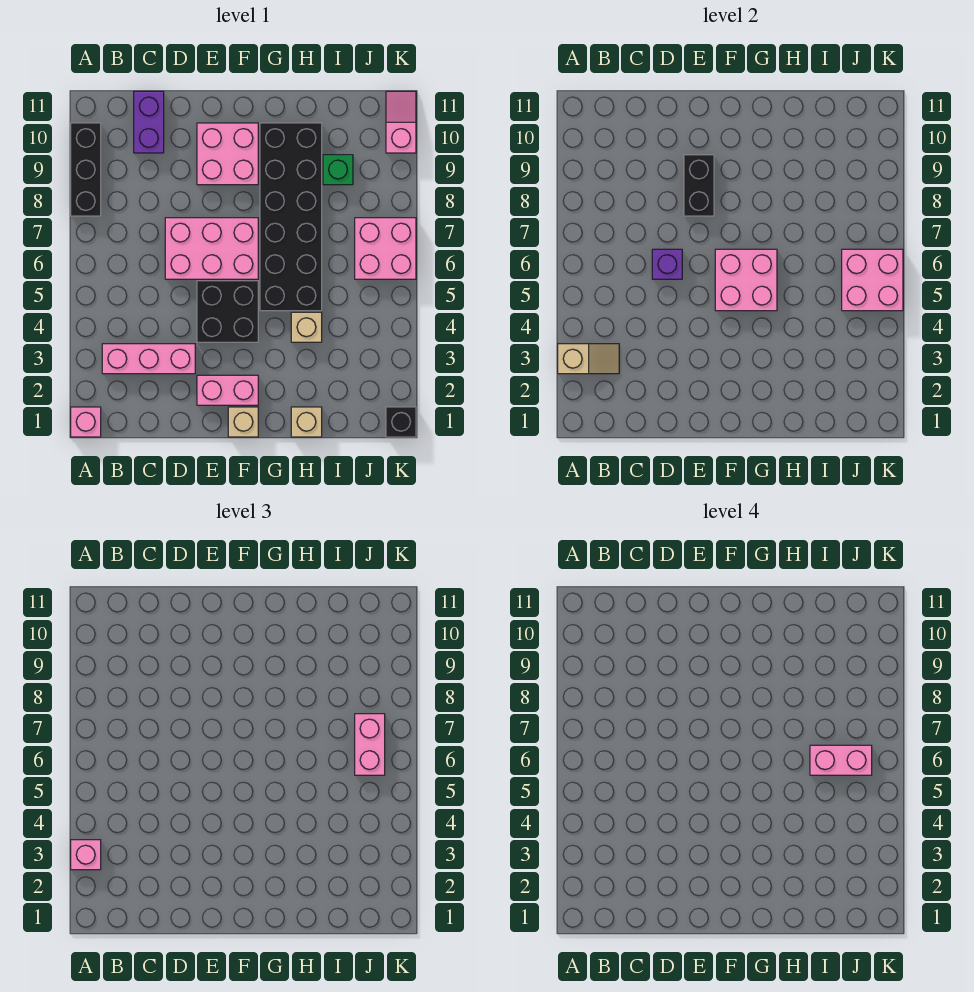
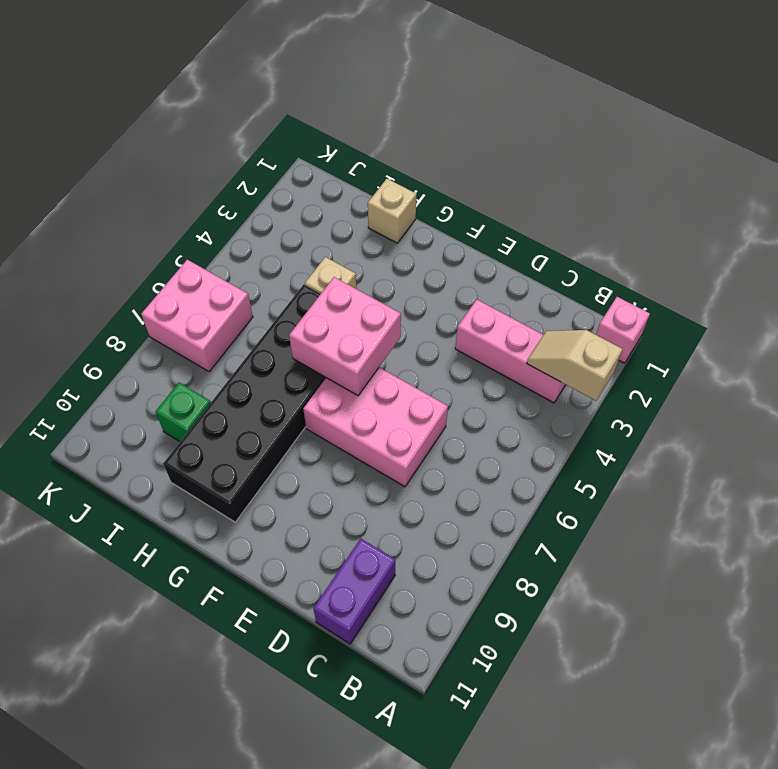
none -> black 1x3 brick [71,123,101,216]
none -> pink 1x2 brick [197,375,258,405]
none -> black 2x2 brick [197,281,258,342]

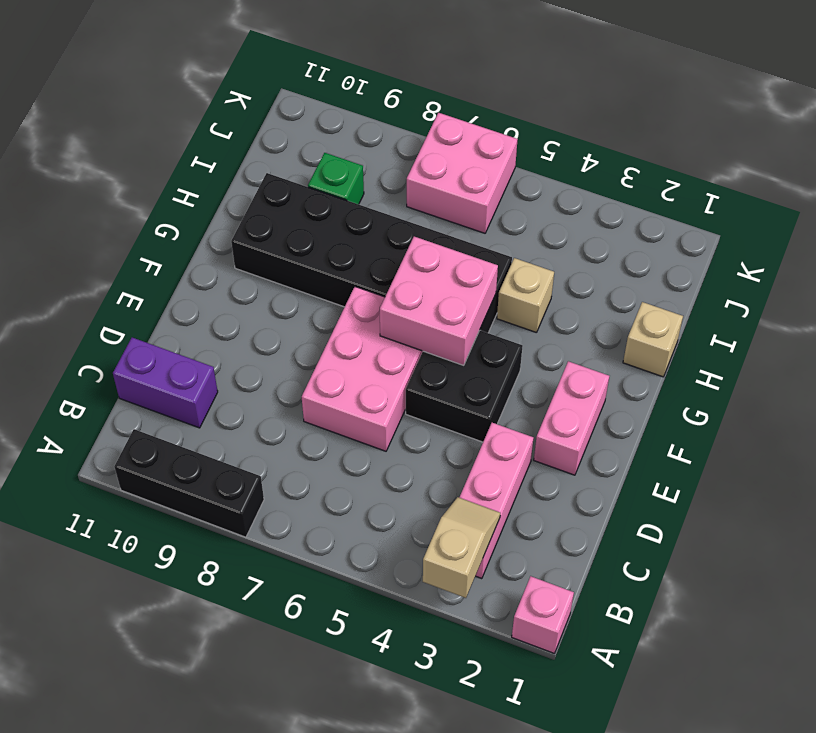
none -> pink 2x2 brick [197,123,258,185]
none -> tan 1x1 brick [228,407,258,437]
none -> black 1x1 brick [386,407,416,437]

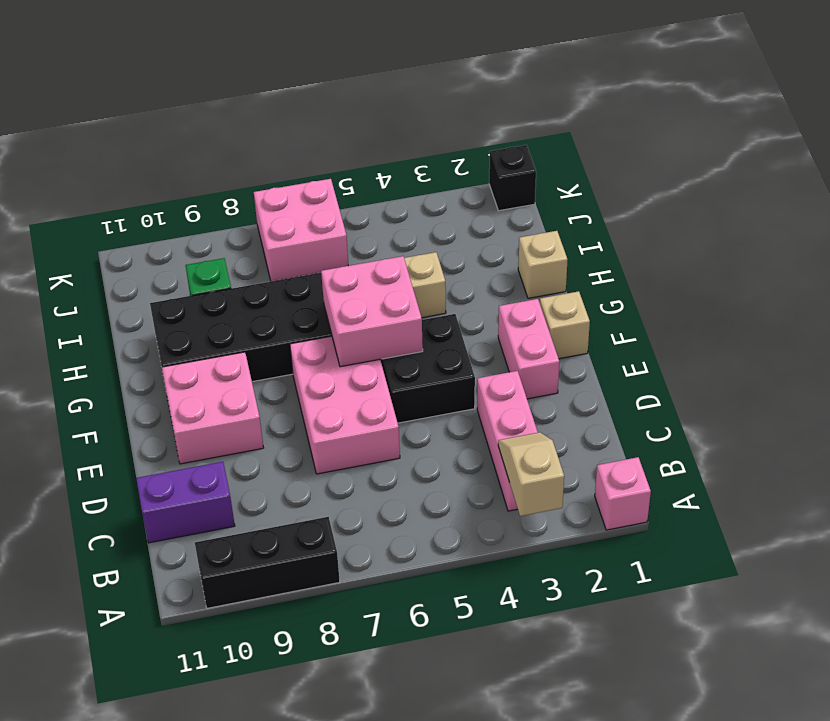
none -> pink 1x2 slope [386,91,416,153]
none -> purple 1x1 brick [652,249,682,279]
none -> black 1x2 brick [684,155,714,216]

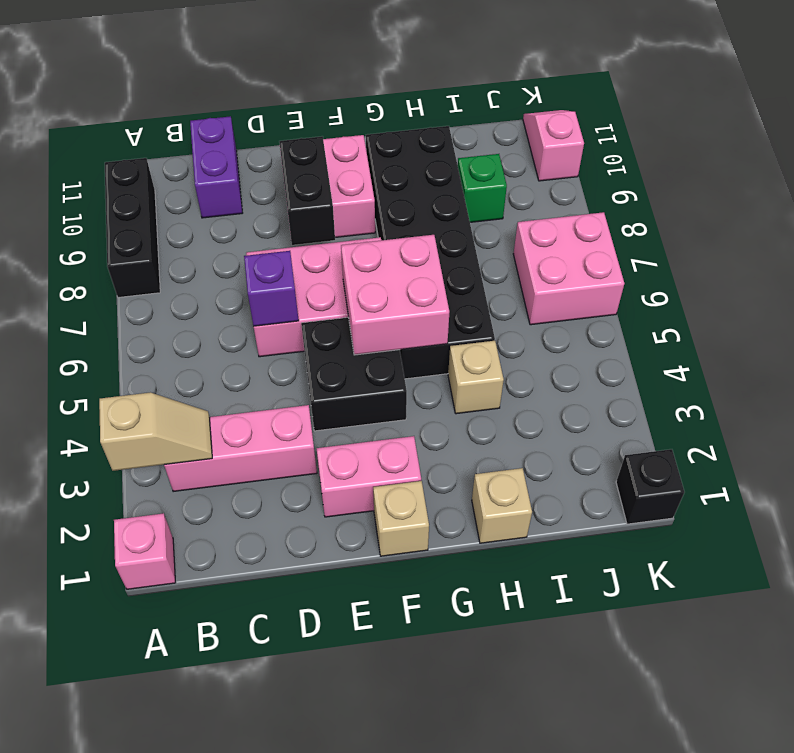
none -> pink 2x2 brick [842,249,903,311]
none -> pink 1x1 brick [71,840,101,870]
none -> pink 1x2 brick [355,714,385,775]

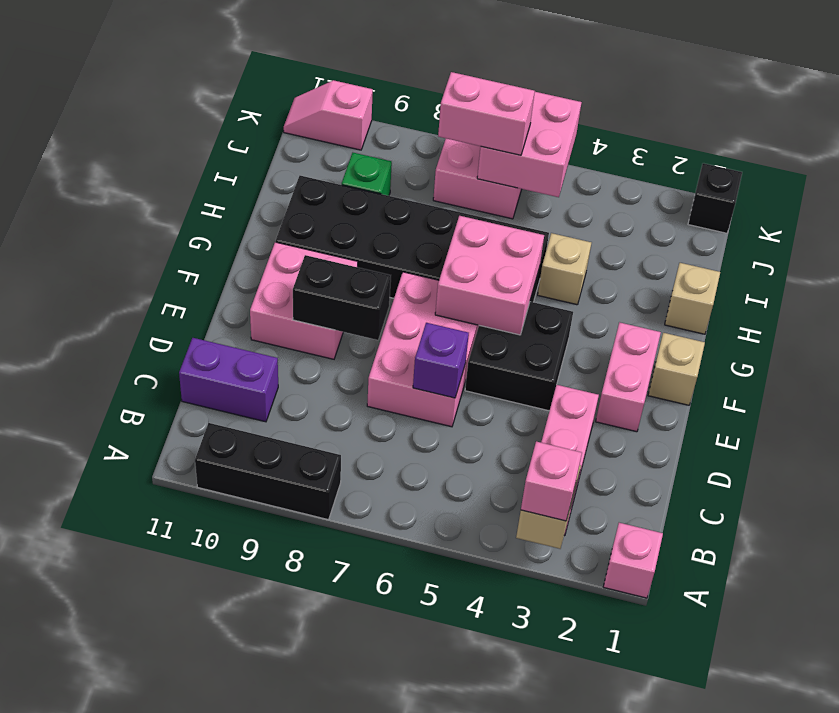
none -> pink 1x2 brick [810,745,872,775]

